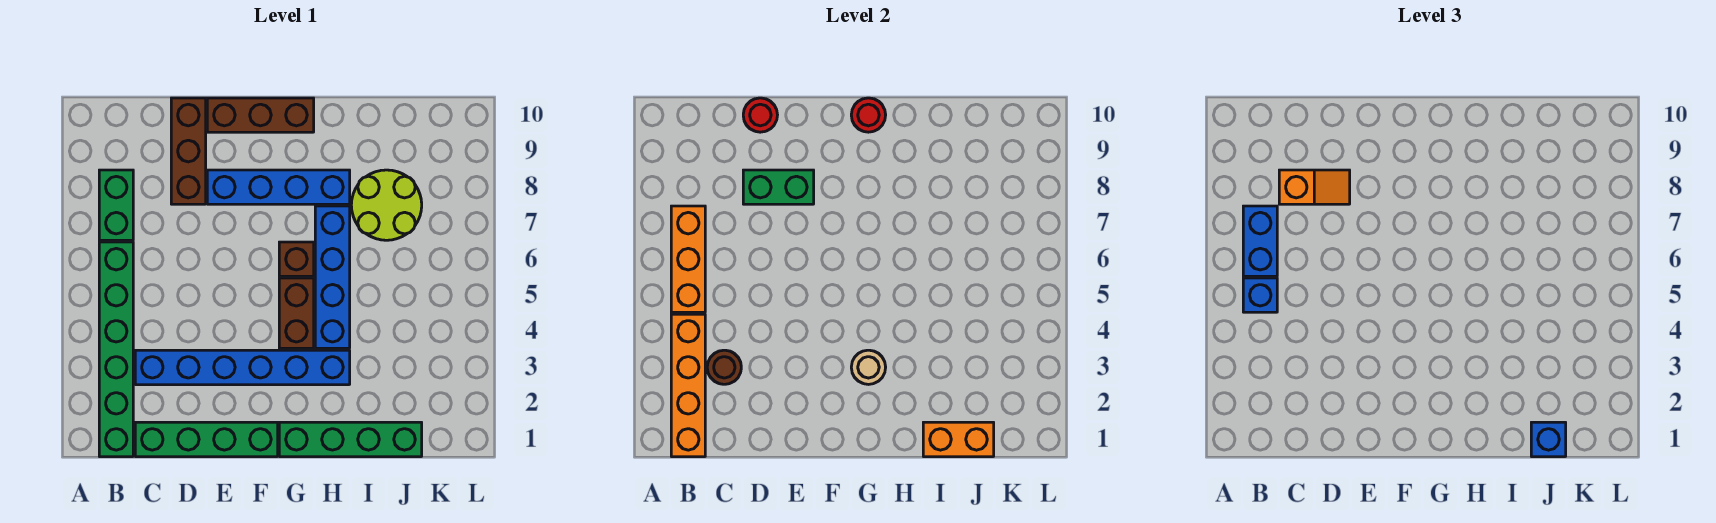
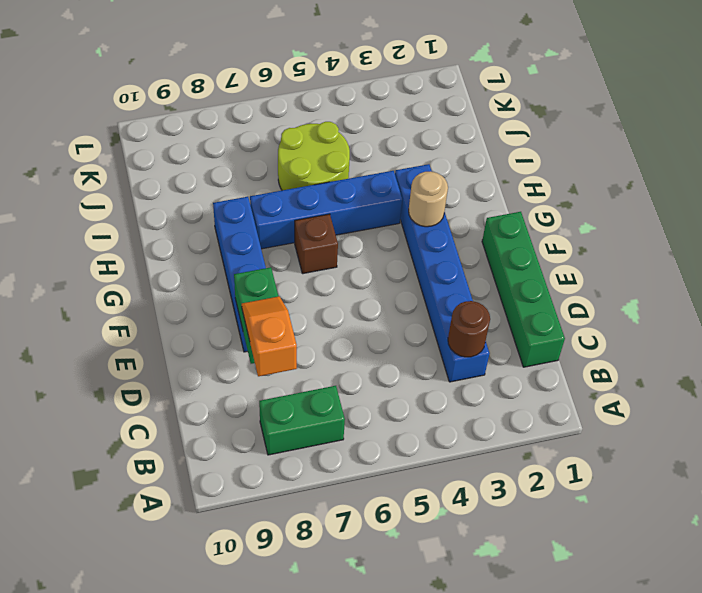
lime 2x2 round brick [278,122,350,190] -> lime 2x2 round brick moved to [351,170,422,240]
none -> green 1x6 brick [99,242,133,457]
none -> brown 1x3 brick [171,98,206,204]
none -> brown 1x3 brick [207,98,314,132]

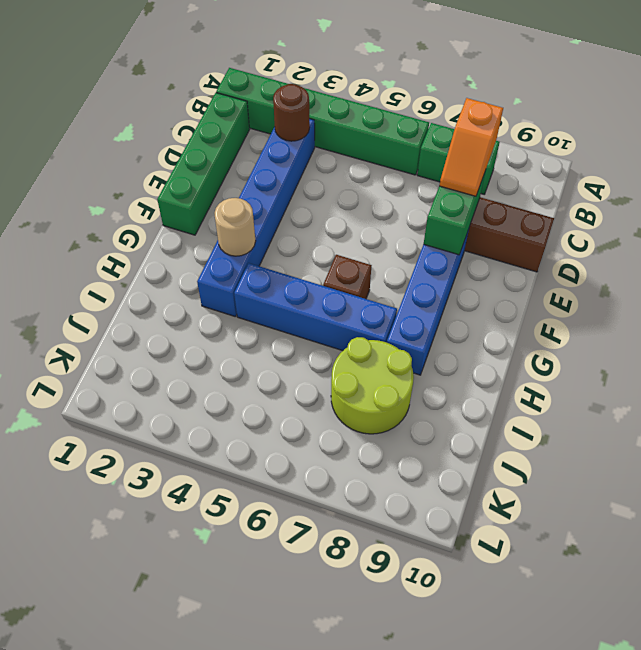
none -> brown 1x3 brick [207,98,314,132]
none -> green 1x4 brick [279,422,422,457]
none -> brown 1x2 brick [279,278,314,348]

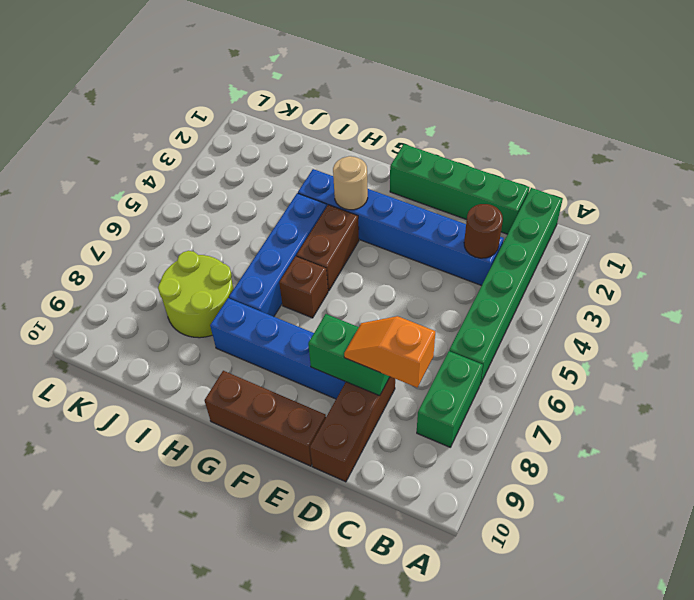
none -> green 1x4 brick [279,422,422,457]
none -> orange 1x4 brick [671,314,705,457]
none -> orange 1x3 brick [671,206,705,312]

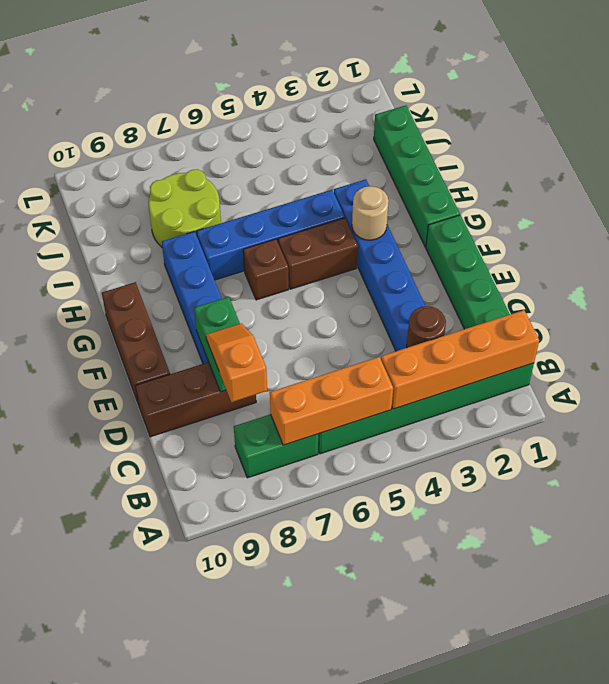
none -> red 1x1 round brick [743,98,777,132]
none -> red 1x1 round brick [851,98,886,132]
none -> orange 1x2 brick [923,422,994,457]

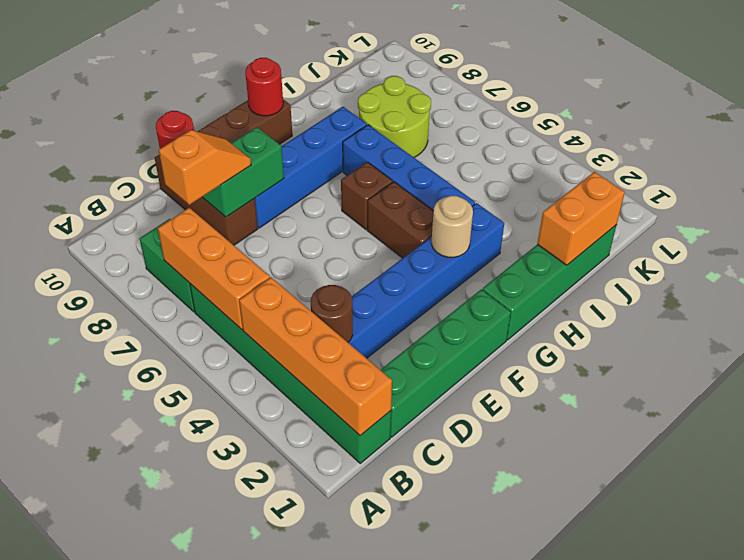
none -> blue 1x1 brick [1243,278,1277,312]
none -> blue 1x2 brick [1243,206,1277,276]
none -> blue 1x1 brick [1531,422,1566,457]

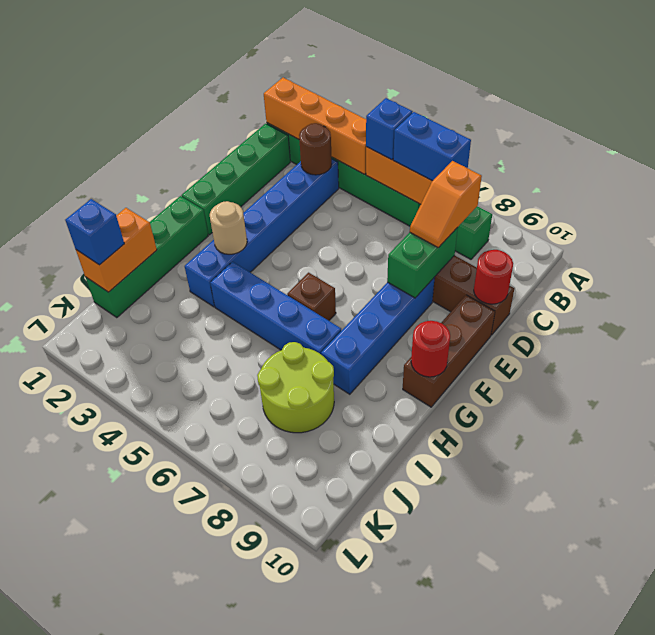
none -> brown 1x2 brick [279,278,314,348]

